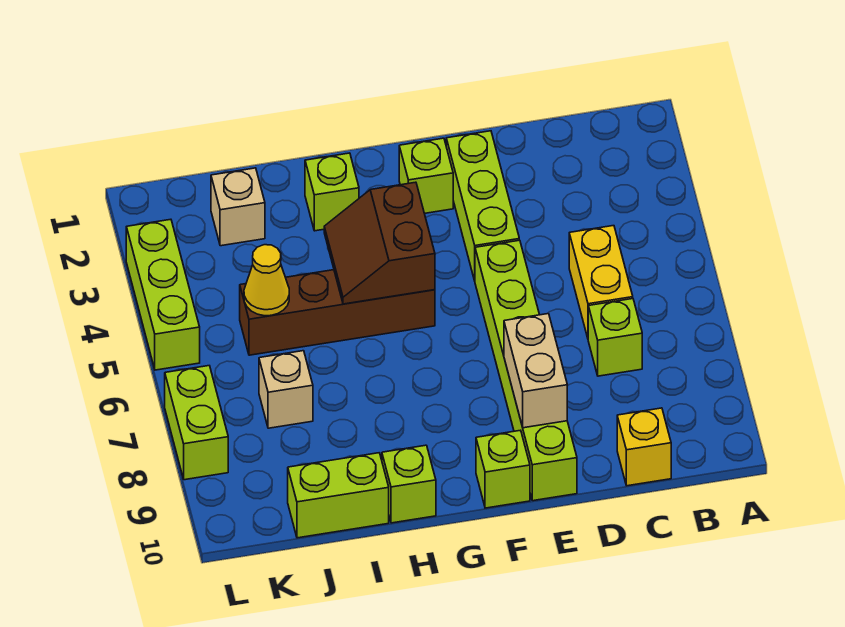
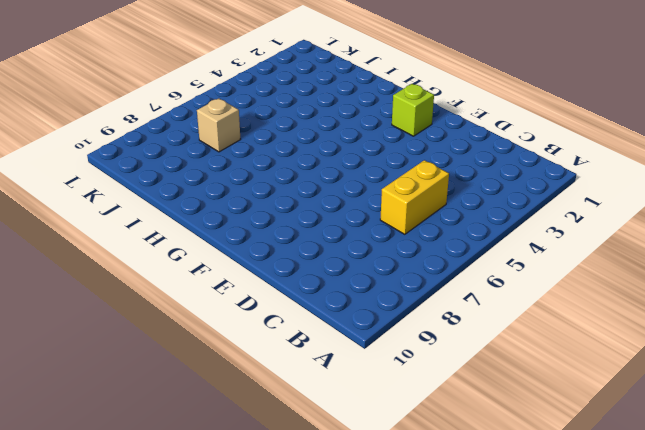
none -> lime 1x1 brick [588,299,642,376]
none -> yellow 1x1 brick [617,408,671,486]
none -> lime 1x3 brick [446,131,519,281]

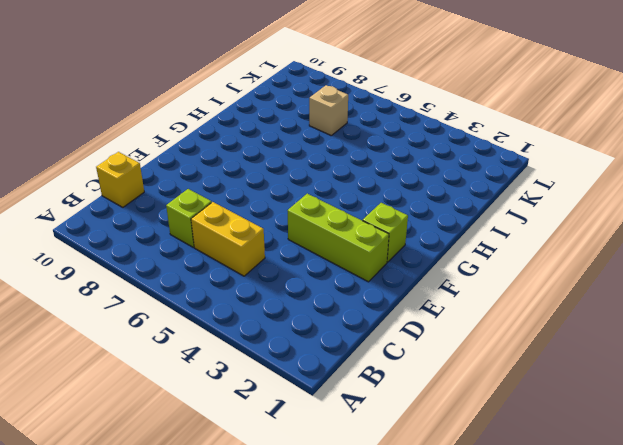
none -> lime 1x6 brick [475,240,577,501]
none -> lime 1x1 brick [476,430,530,508]
none -> brown 1x4 brick [240,270,435,355]

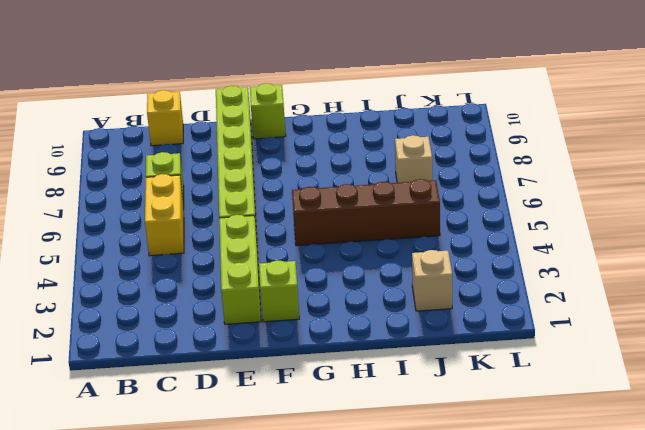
none -> lime 1x1 brick [305,153,359,231]
none -> lime 1x1 brick [382,445,436,523]
none -> lime 1x2 brick [288,453,389,538]

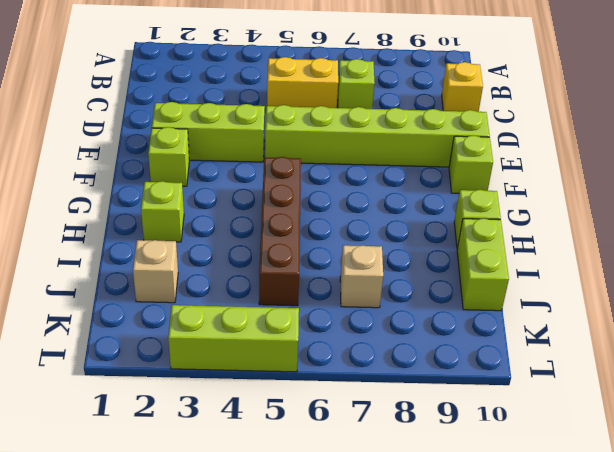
none -> lime 1x2 brick [165,366,228,480]
none -> tan 1x2 brick [504,314,567,428]
none -> brown 2x2 slope [324,182,435,304]

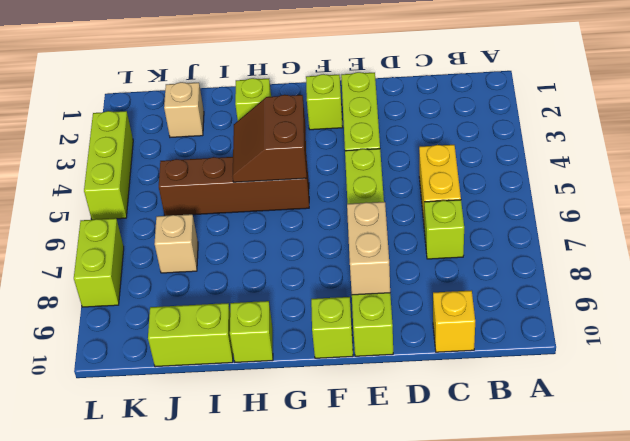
none -> yellow 1x1 cone [244,245,289,316]

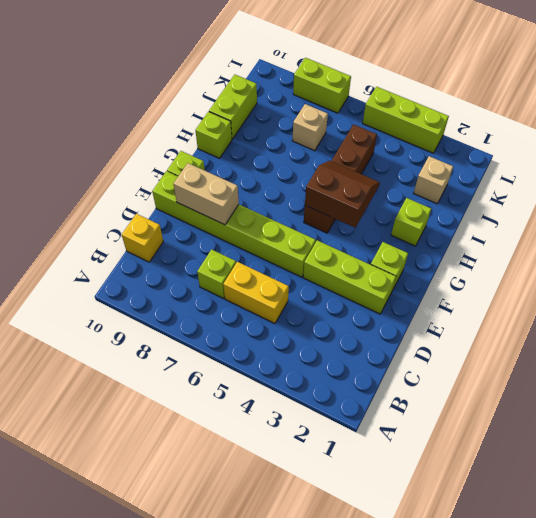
none -> yellow 1x1 cone [244,245,289,316]

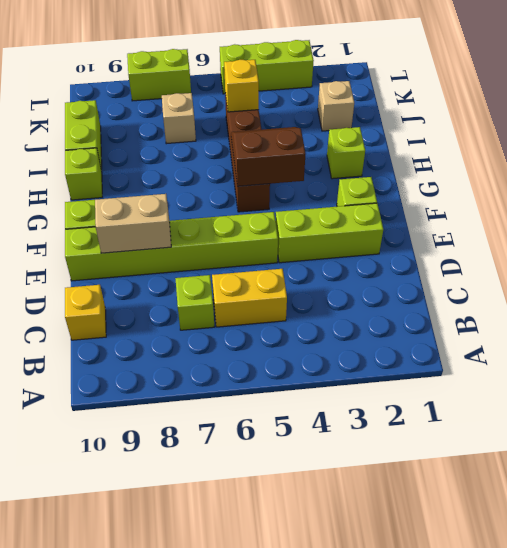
yellow 1x1 brick [224,60,259,112] -> yellow 1x1 cone [244,245,289,316]

